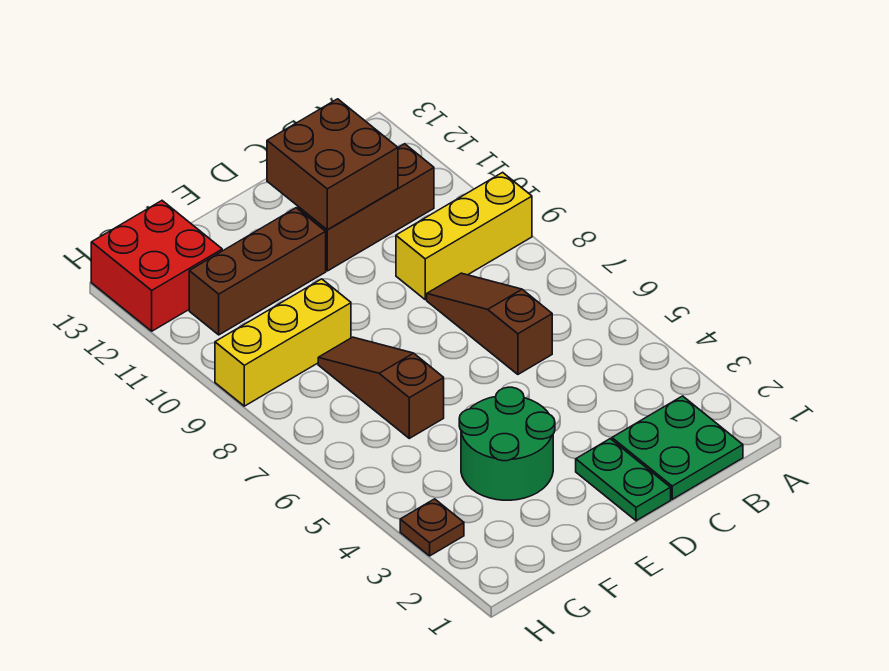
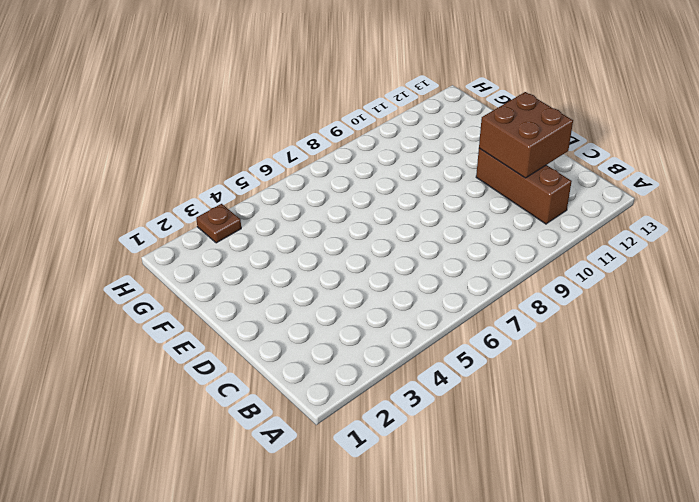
none -> yellow 1x3 brick [396,172,532,300]
none -> green 2x2 plate [612,396,743,499]
none -> brown 1x3 slope [427,273,552,374]

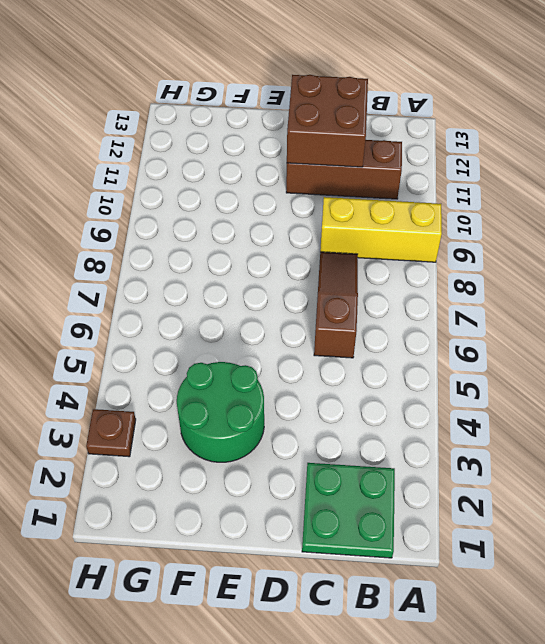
none -> green 1x2 plate [576,439,671,521]
none -> brown 1x3 brick [189,208,326,335]
none -> brown 1x3 slope [318,337,444,438]

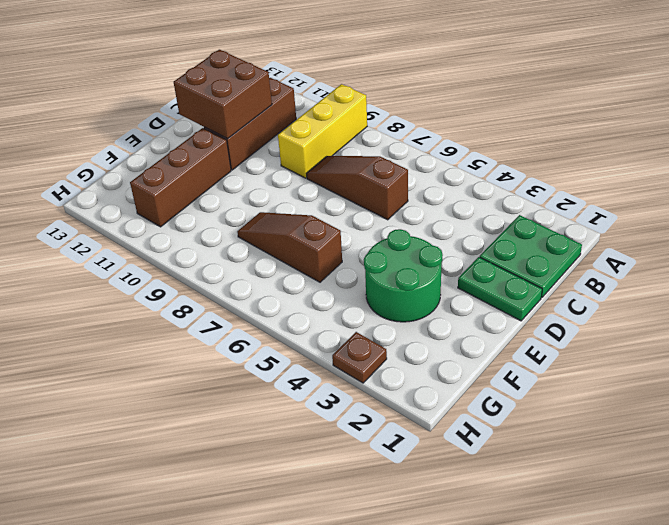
none -> yellow 1x3 brick [215,279,351,406]
none -> red 2x2 brick [91,201,222,331]

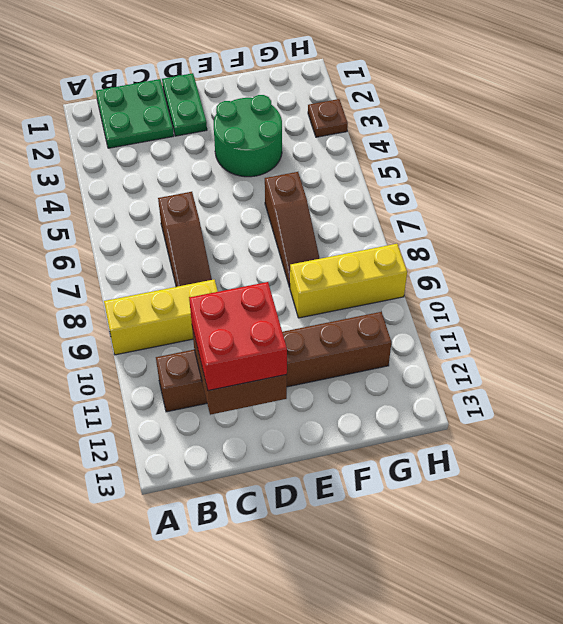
red 2x2 brick [189,282,287,391] -> red 2x2 brick moved to [91,201,222,331]

